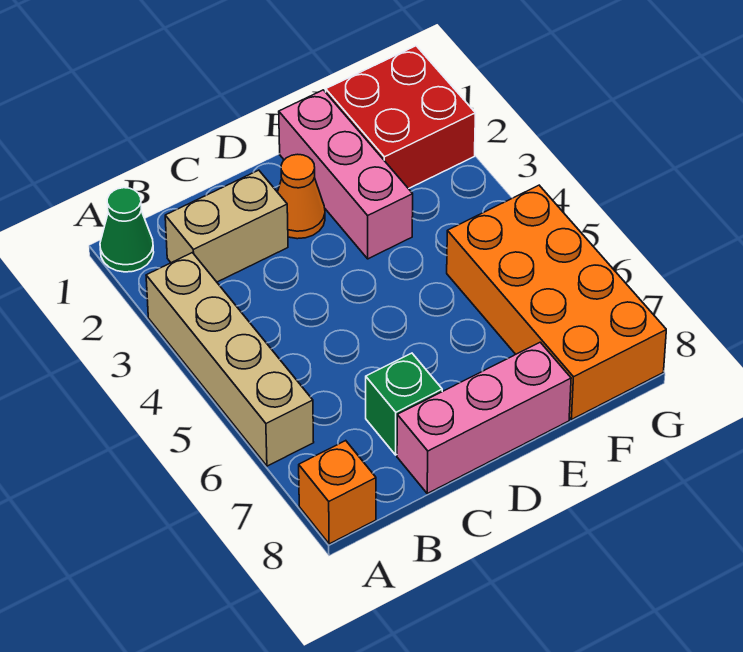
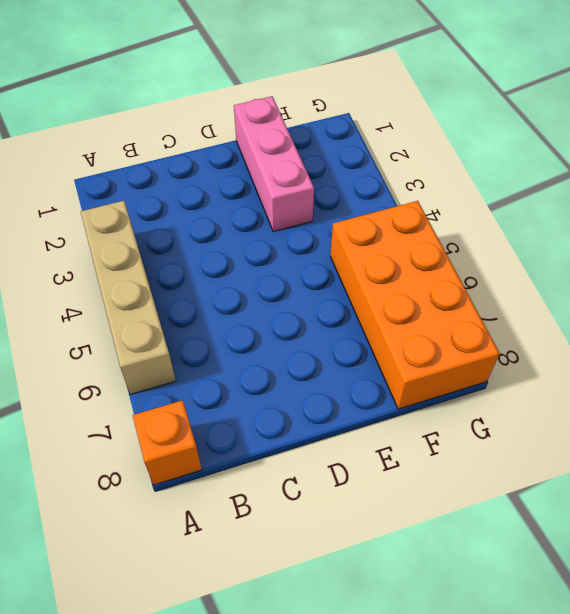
none -> green 1x1 cone [100,188,154,272]
none -> tan 1x2 brick [165,170,288,282]

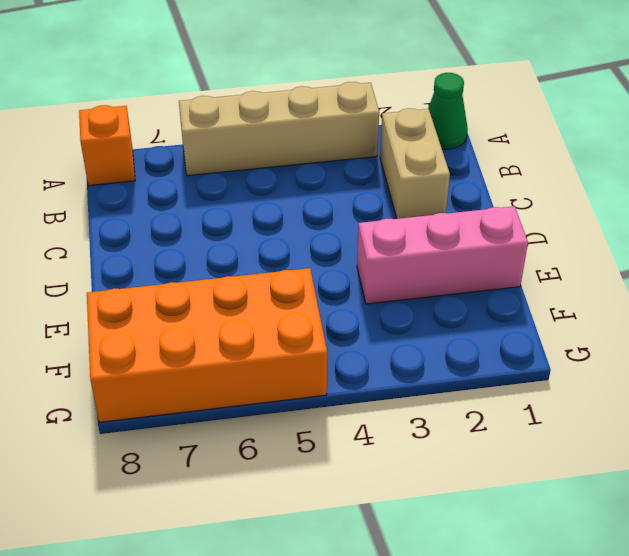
none -> green 1x1 brick [366,353,442,455]
none -> pink 1x3 brick [397,342,571,493]

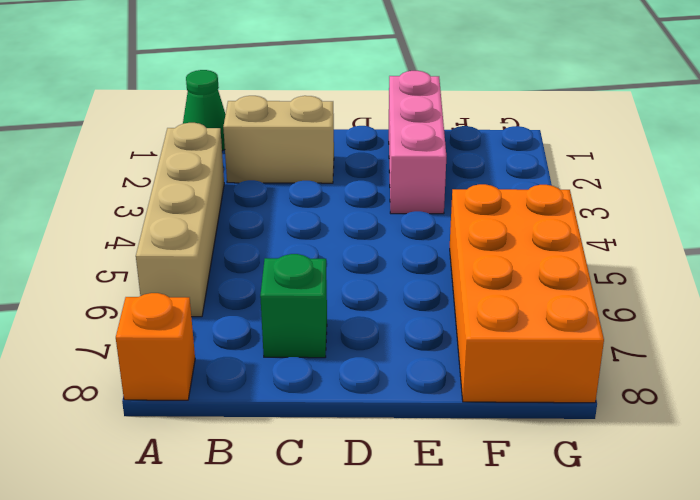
none -> pink 1x3 brick [397,342,571,493]
none -> orange 1x1 cone [278,154,325,239]

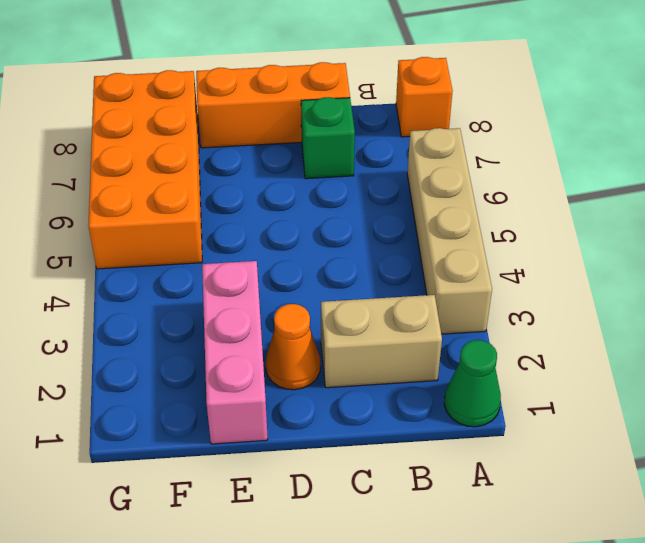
orange 1x3 brick [196,62,350,148] -> pink 1x3 brick [397,342,571,493]
none -> red 2x2 brick [326,46,476,189]

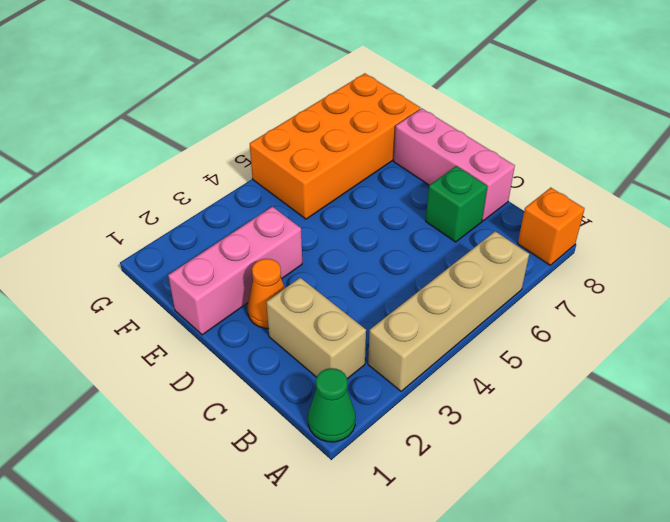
none -> red 2x2 brick [326,46,476,189]

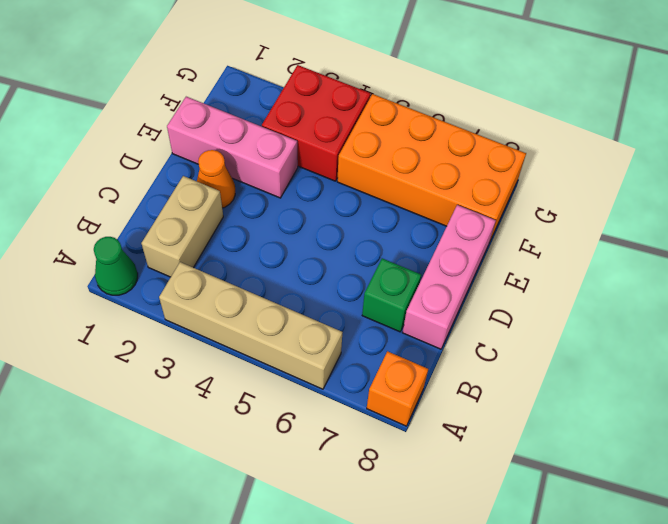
red 2x2 brick [262,65,370,181] -> red 2x2 brick moved to [326,46,476,189]

